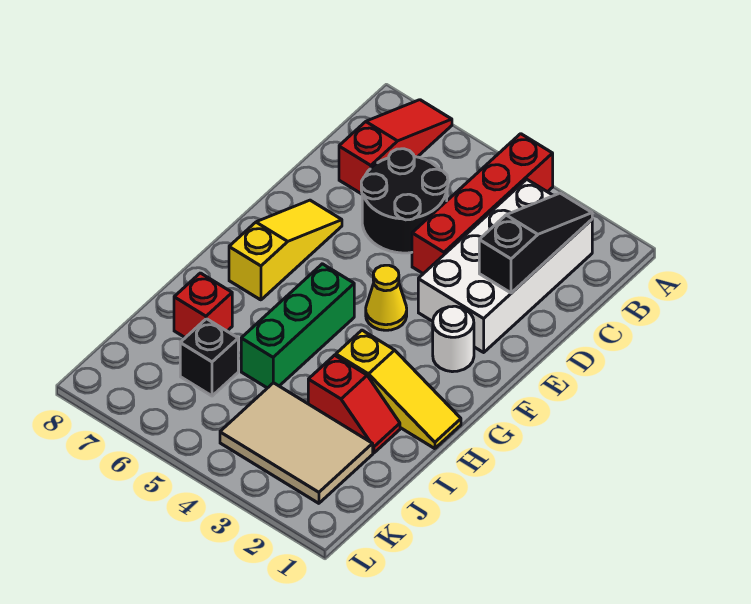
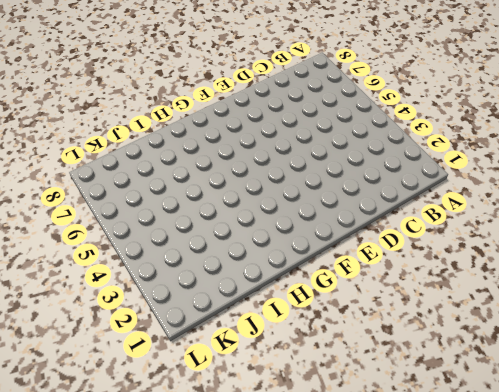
none -> red 1x4 brick [412,134,553,274]
none -> red 1x3 slope [339,100,452,194]
none -> white 2x4 brick [418,179,592,352]

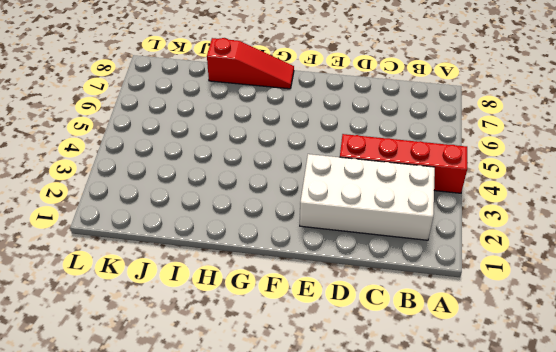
red 1x3 slope [207,38,294,89] -> red 1x3 slope moved to [339,100,452,194]
none -> black 2x2 round brick [361,149,448,253]
none -> yellow 1x3 slope [229,200,342,300]
none -> white 1x1 round brick [433,306,474,372]

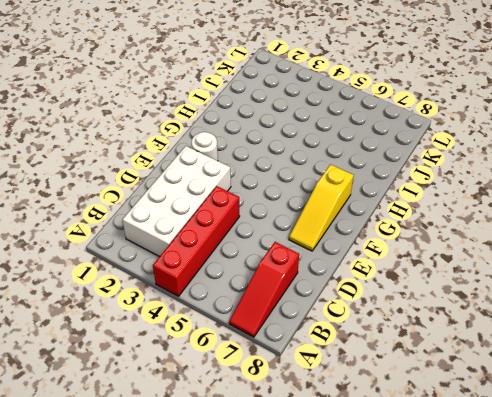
none -> black 2x2 round brick [361,149,448,253]
none -> yellow 1x1 cone [366,265,407,330]
none -> green 1x3 brick [241,264,354,388]

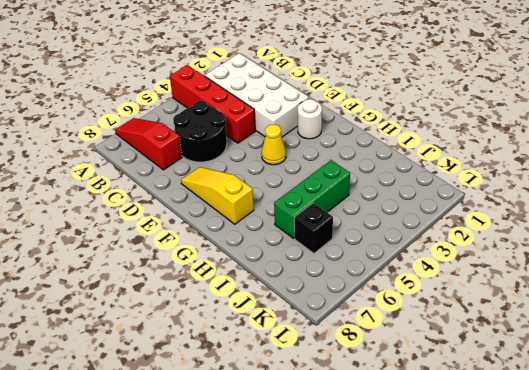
green 1x3 brick [274,160,350,238] -> green 1x3 brick turned to [241,264,354,388]
none -> yellow 1x3 slope [336,330,461,449]
none -> red 1x2 slope [308,355,400,453]
none -> red 1x1 brick [174,273,232,338]

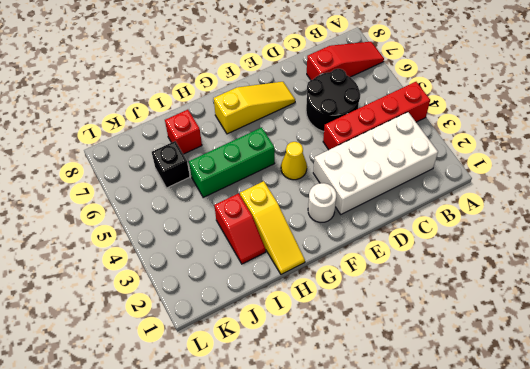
none -> tan 2x3 tile [220,383,373,503]
none -> black 1x3 slope [479,193,592,293]

